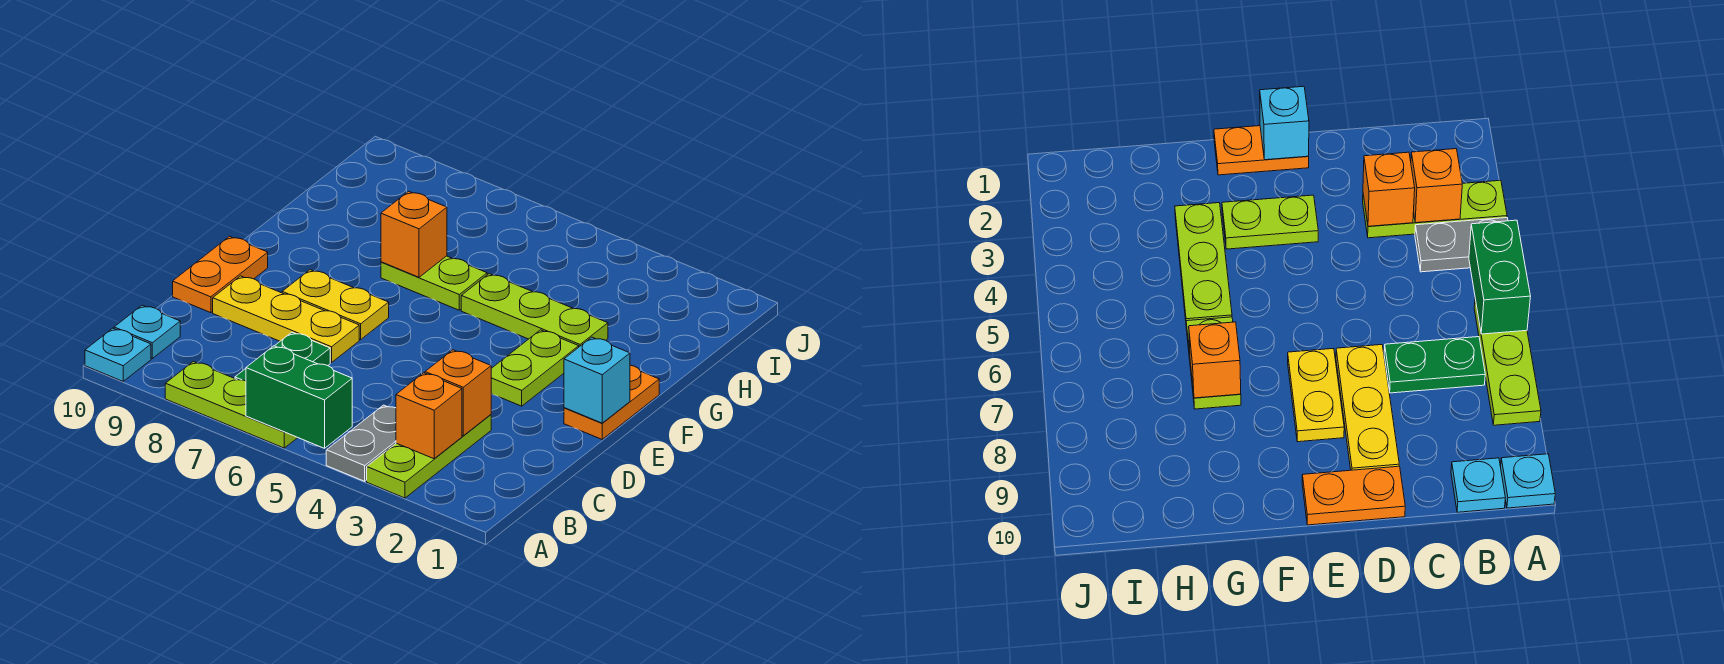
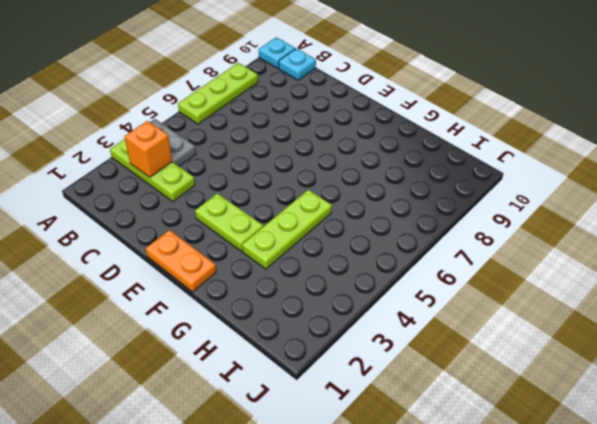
none -> green 1x2 plate [235,332,330,381]
none -> yellow 1x3 plate [213,276,359,363]
none -> orange 1x2 plate [173,236,268,313]

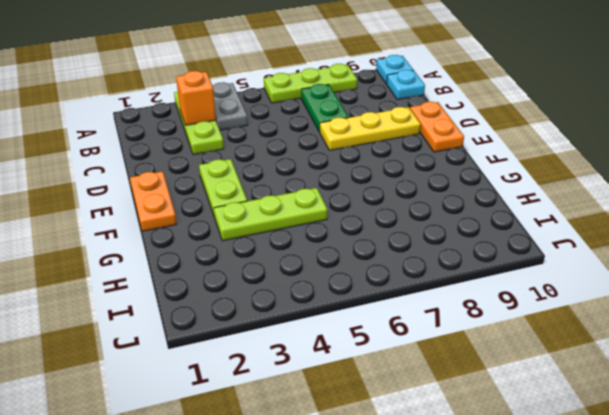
none -> yellow 1x2 plate [282,270,389,340]
none -> lime 1x2 plate [381,256,487,310]
none -> green 1x2 brick [246,346,352,448]

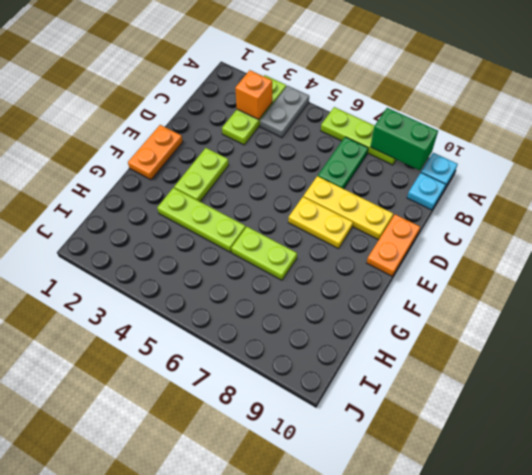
green 1x2 brick [371,108,438,170] -> green 1x2 brick moved to [246,346,352,448]
none -> orange 1x1 brick [425,350,491,436]
none -> cyan 1x1 brick [564,337,630,423]
none -> orange 1x1 brick [381,191,447,277]

